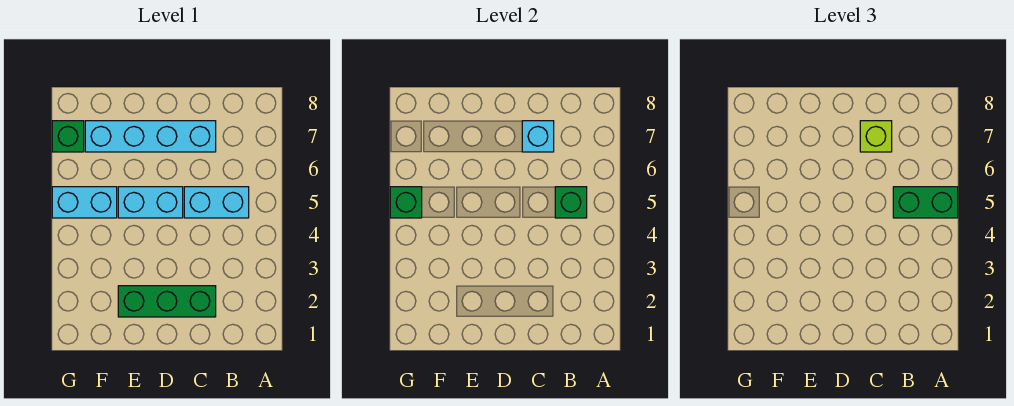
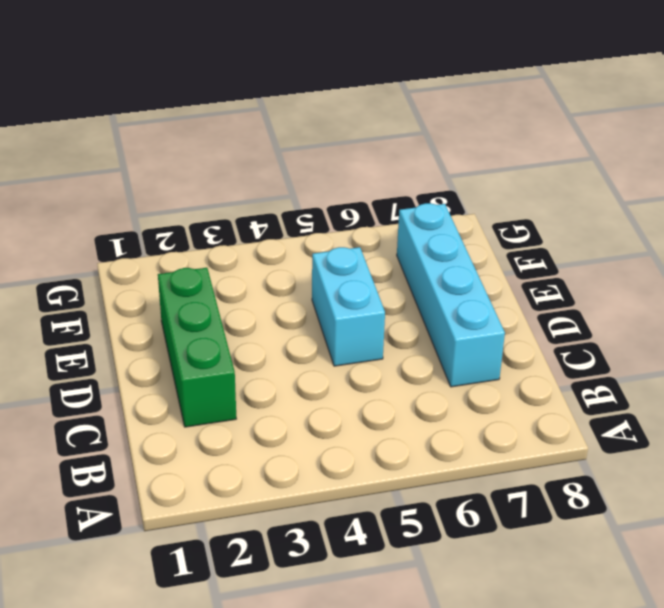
none -> cyan 1x2 brick [184,187,249,218]
none -> cyan 1x2 brick [52,187,117,218]

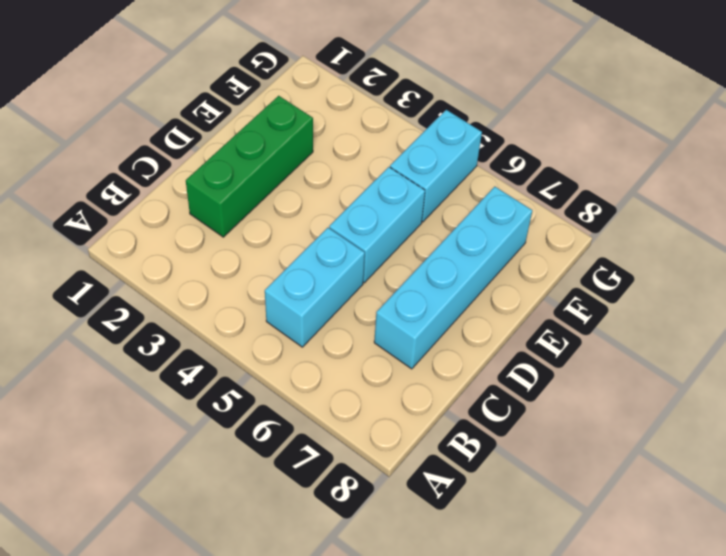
none -> green 1x1 brick [52,121,84,152]
none -> green 1x1 brick [555,187,587,218]

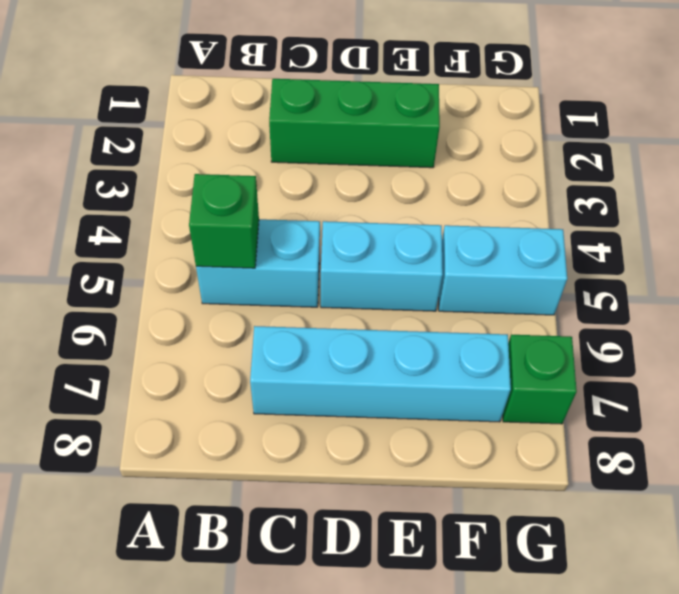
none -> cyan 1x1 brick [522,121,554,152]
none -> green 1x1 brick [390,187,422,218]

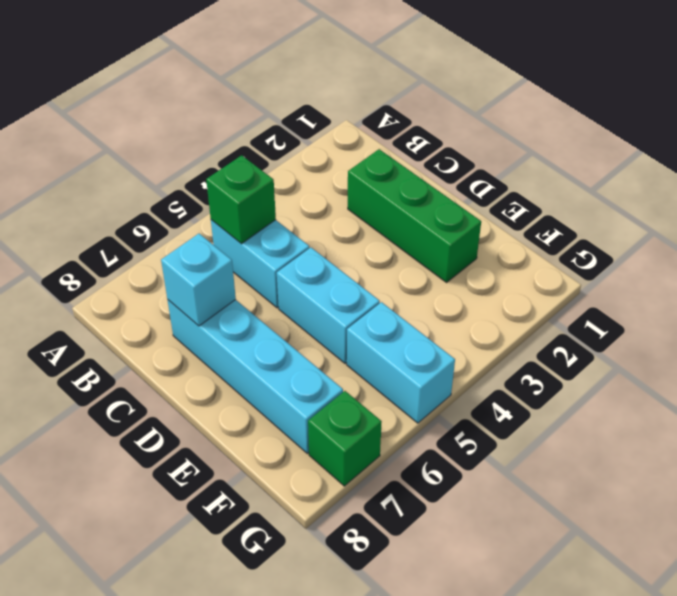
none -> green 1x1 brick [390,187,422,218]
none -> green 1x2 brick [893,187,958,218]

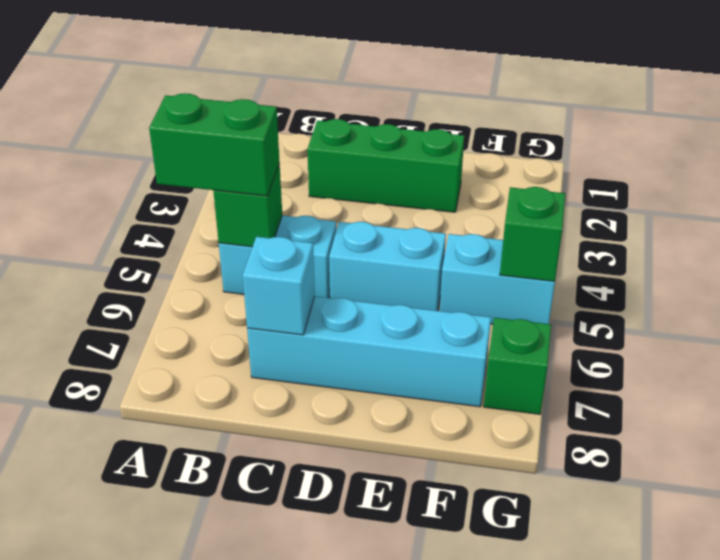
none -> lime 1x1 brick [860,121,892,152]

